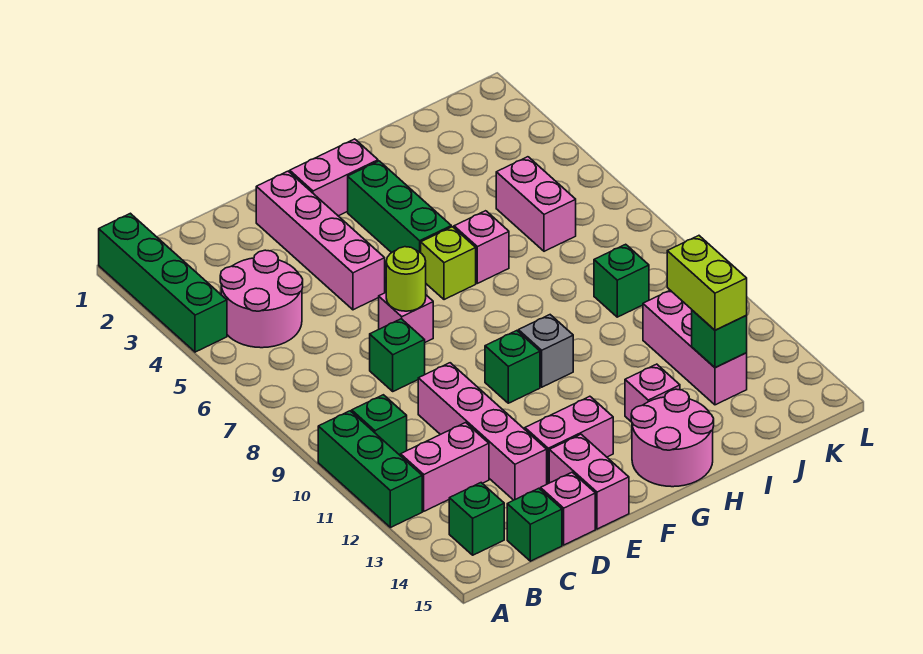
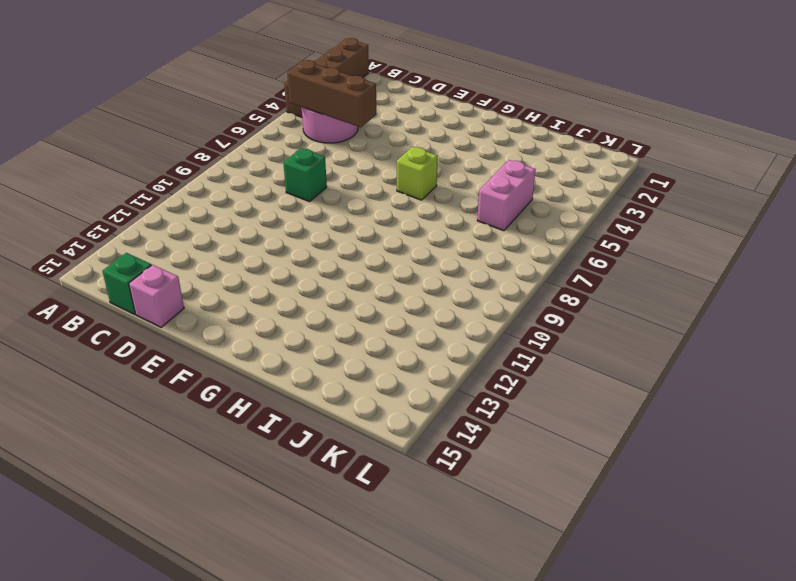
brown 1x4 brick [284,38,369,117] -> green 1x4 brick [99,213,227,352]
brown 1x3 brick [287,60,377,127] -> none
none -> green 1x3 brick [318,411,422,528]
none -> green 1x1 brick [352,395,407,455]
none -> pink 1x2 brick [400,423,489,511]

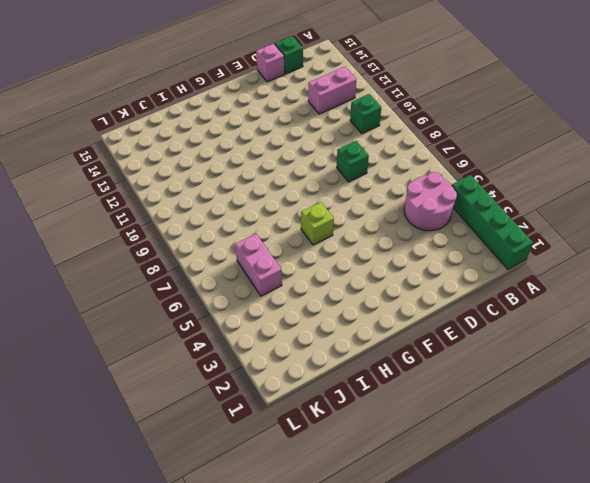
none -> green 1x3 brick [318,411,422,528]
none -> green 1x1 brick [449,483,504,555]
none -> pink 1x4 brick [418,363,547,500]

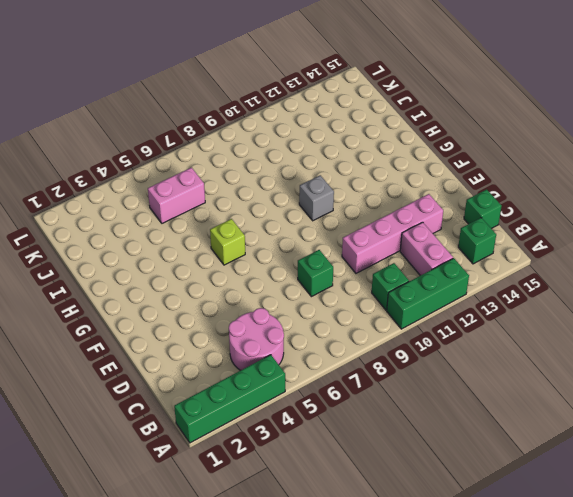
none -> pink 1x1 brick [540,472,595,545]
none -> pink 1x4 brick [256,171,385,310]
none -> pink 1x1 brick [379,293,433,342]

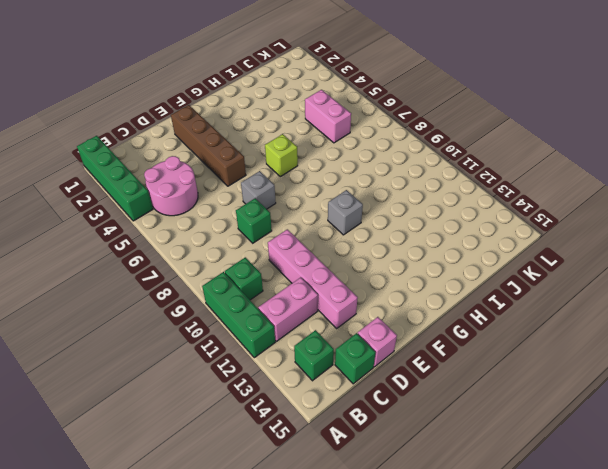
brown 1x4 brick [171,105,246,186] -> pink 1x4 brick [256,171,385,310]
grey 1x1 brick [241,171,276,209] -> pink 1x1 brick [379,293,433,342]
none -> pink 1x2 brick [525,396,613,484]
none -> pink 1x2 brick [549,434,629,529]
none -> pink 1x2 brick [290,139,378,216]

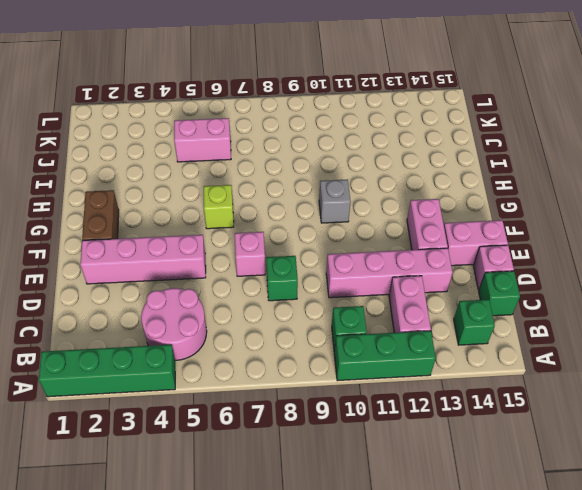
brown 1x2 brick [82,190,119,240] -> pink 1x2 brick [290,139,378,216]
none -> green 1x1 brick [485,331,540,403]
none -> green 1x3 brick [348,161,451,253]
none -> pink 2x2 round brick [631,389,714,487]

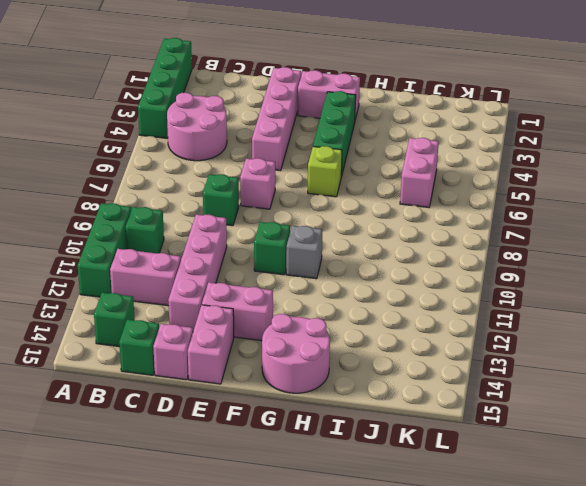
none -> pink 1x1 brick [454,211,509,283]
none -> pink 1x1 brick [625,364,680,421]
none -> green 1x1 brick [594,244,649,317]

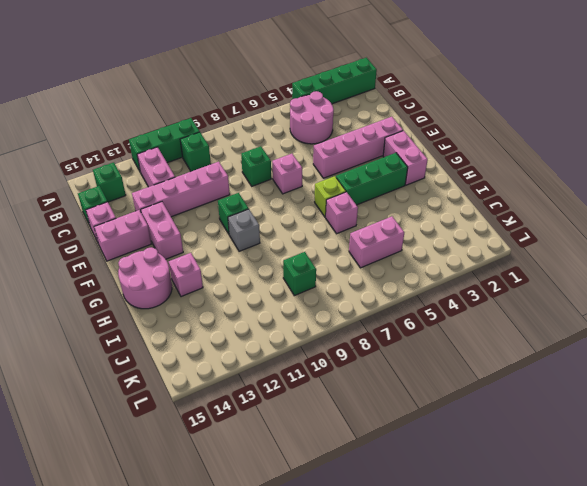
none -> pink 1x3 brick [643,290,747,405]
none -> lime 1x1 round brick [386,247,426,311]
none -> green 1x1 brick [692,310,747,367]

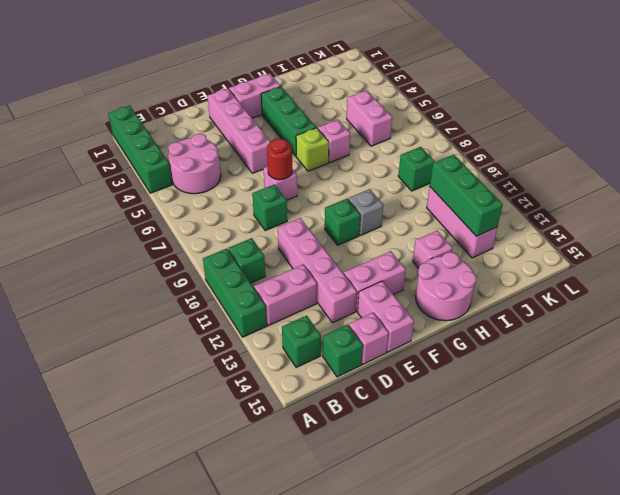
red 1x1 round brick [267,138,292,180] -> lime 1x1 round brick [386,247,426,311]
green 1x3 brick [430,155,503,237] -> green 1x1 brick [692,310,747,367]
none -> lime 1x2 brick [667,236,747,330]

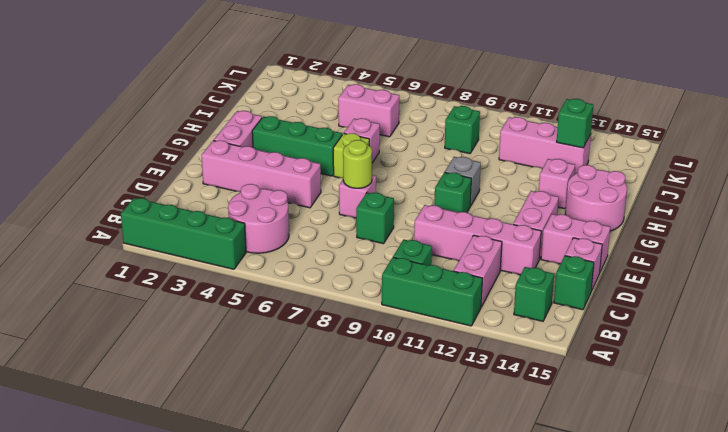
none -> lime 1x2 brick [667,236,747,330]

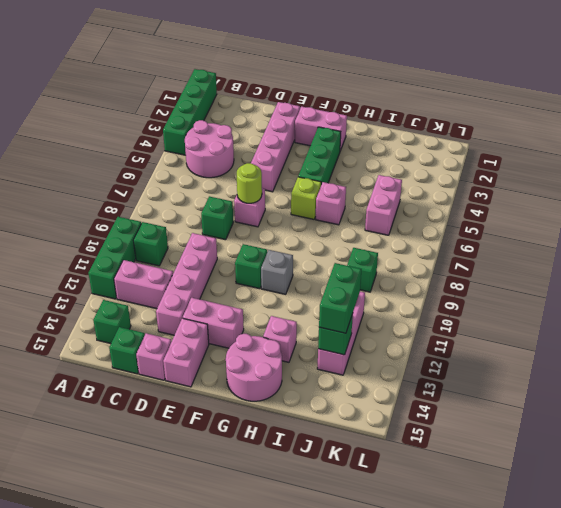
green 1x2 brick [319,263,362,333] -> lime 1x2 brick [667,236,747,330]

